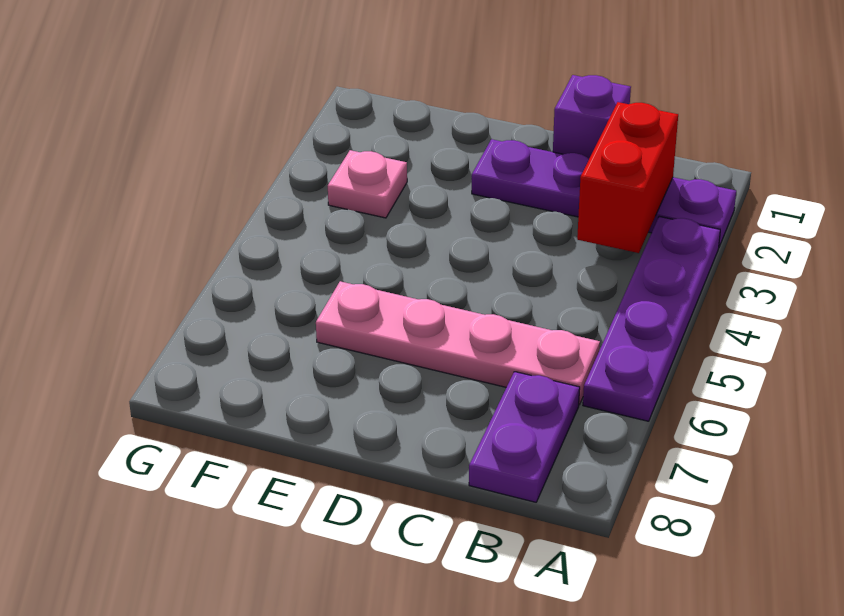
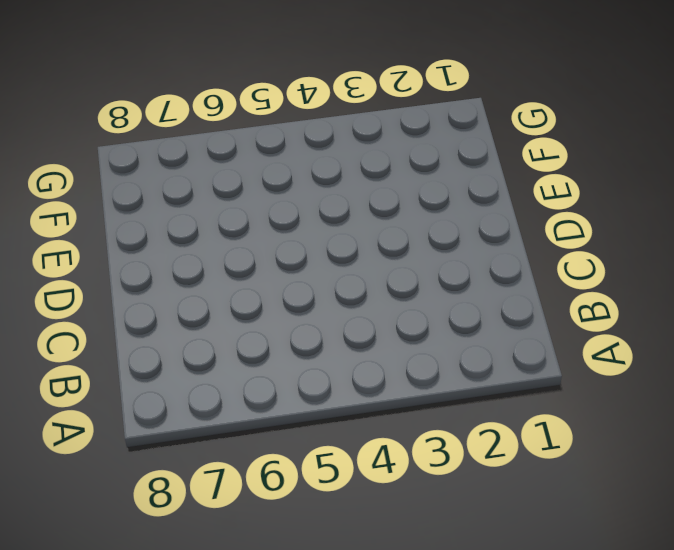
none -> purple 1x4 plate [472,139,736,246]
none -> purple 1x4 plate [583,216,720,421]

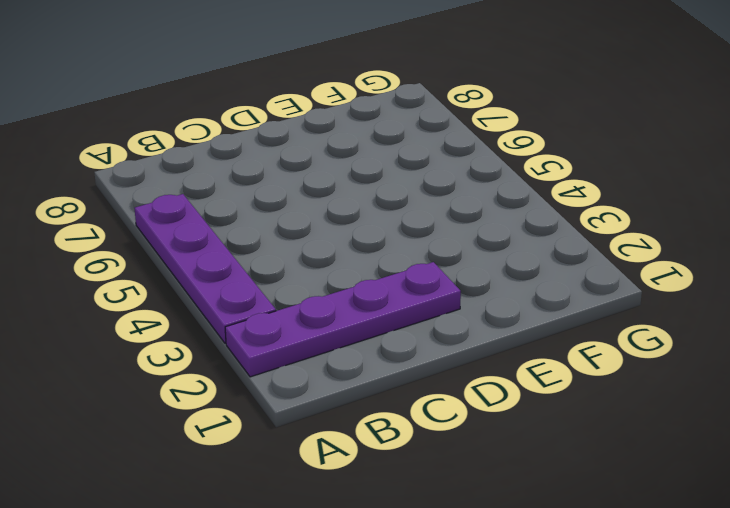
none -> pink 1x4 plate [316,281,600,405]
none -> purple 1x2 plate [469,372,580,502]

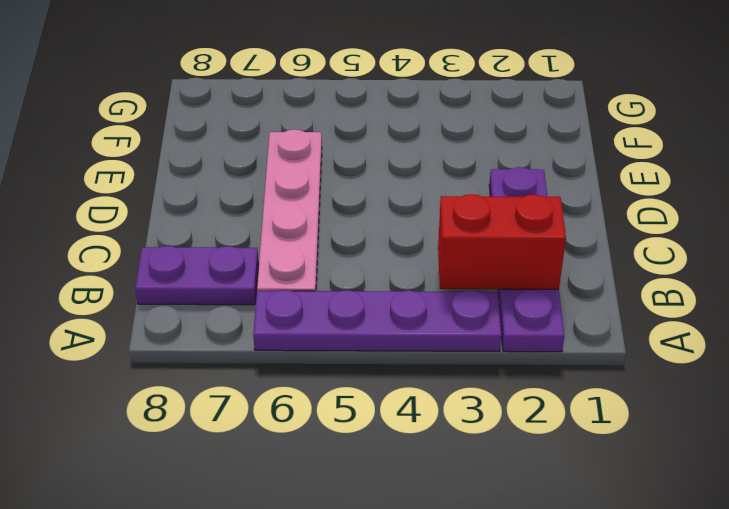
none -> purple 1x1 brick [553,75,631,158]
none -> pink 1x1 plate [328,150,407,218]

